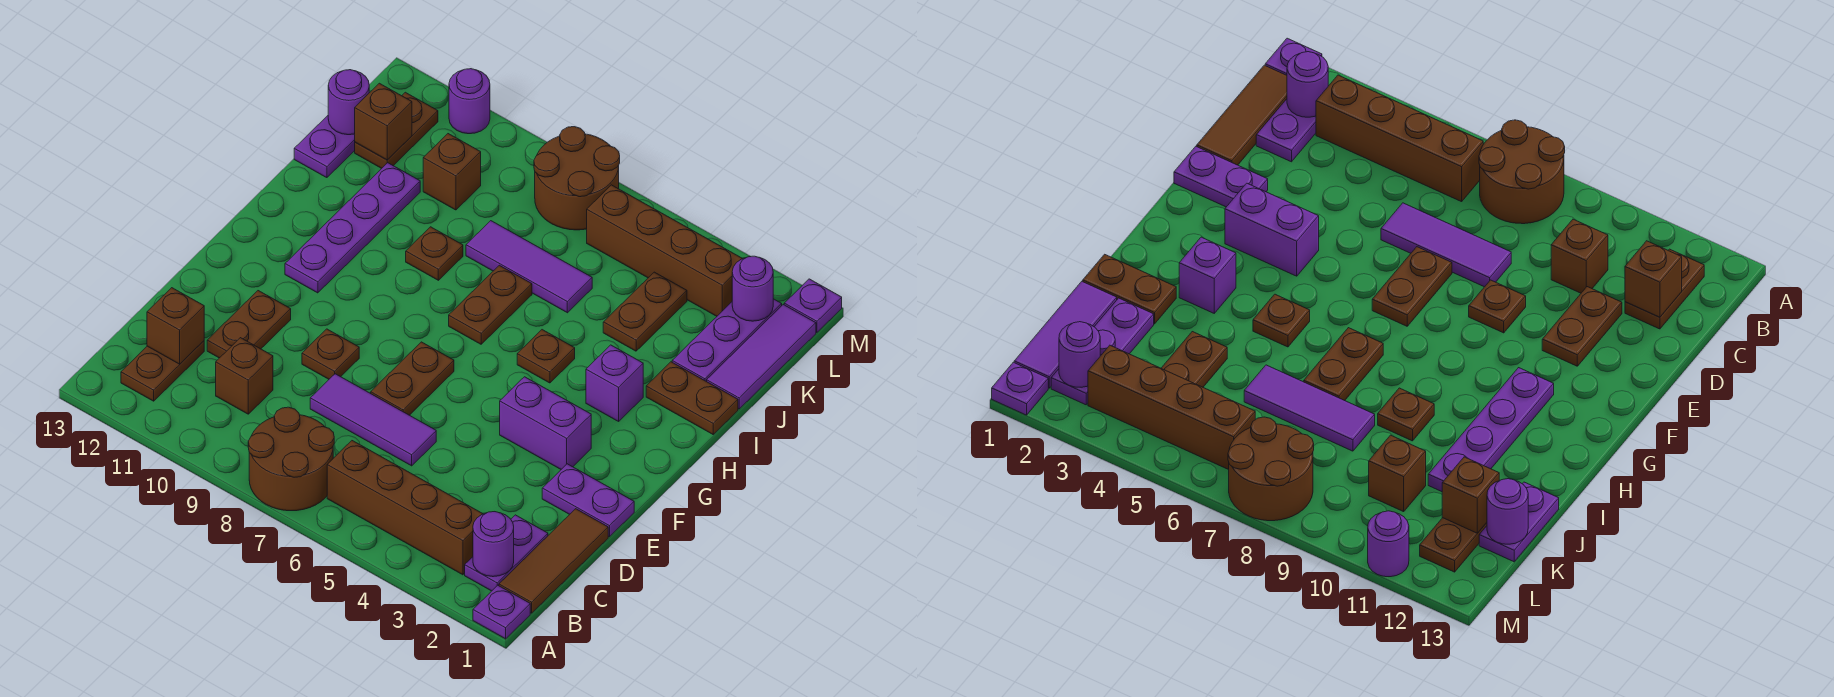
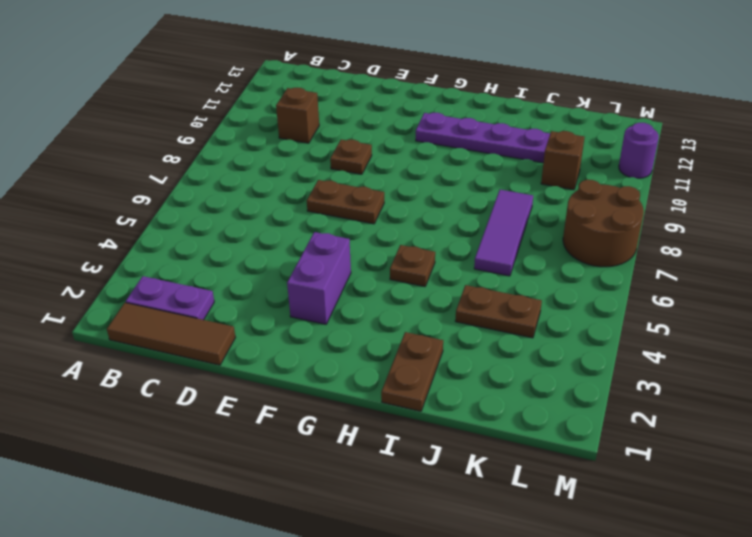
none -> purple 1x1 plate [473,585,530,639]
none -> brown 2x2 round brick [248,407,334,511]
none -> brown 1x4 brick [327,441,483,575]
none -> brown 1x2 plate [121,341,204,401]

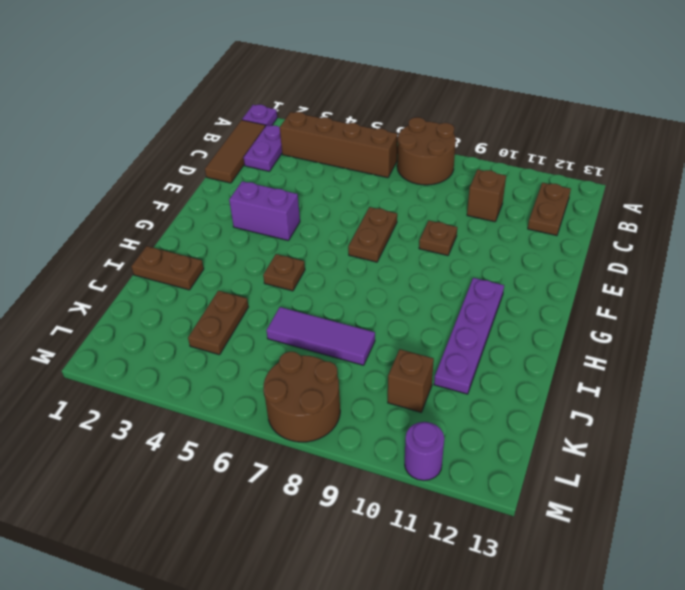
none -> purple 1x3 tile [310,374,436,466]
none -> brown 1x2 plate [207,291,291,358]
none -> purple 1x2 plate [542,464,634,537]
none -> purple 1x1 brick [586,345,643,421]

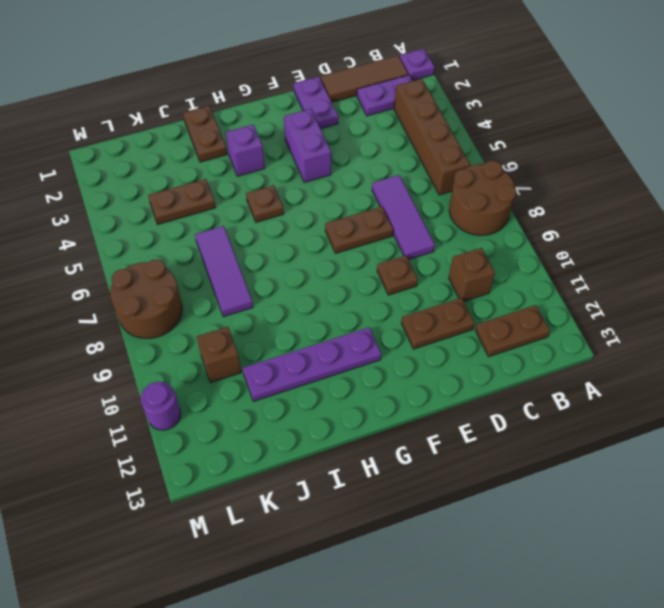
none -> brown 1x2 plate [449,265,532,344]
none -> brown 1x1 plate [406,227,463,280]
none -> purple 1x3 tile [707,305,816,409]
none -> purple 1x3 plate [672,299,782,381]

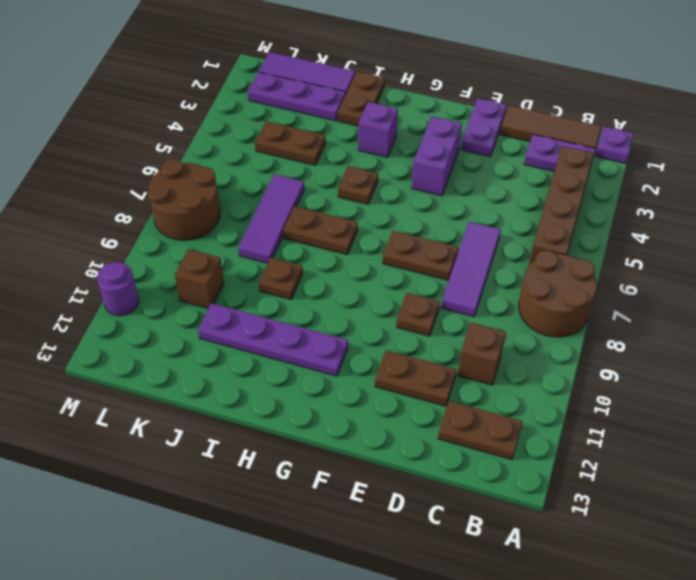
none -> purple 1x2 plate [294,116,355,178]
none -> brown 1x2 plate [355,92,438,168]
none -> brown 1x4 brick [587,185,742,316]
none -> purple 1x1 plate [784,279,842,332]

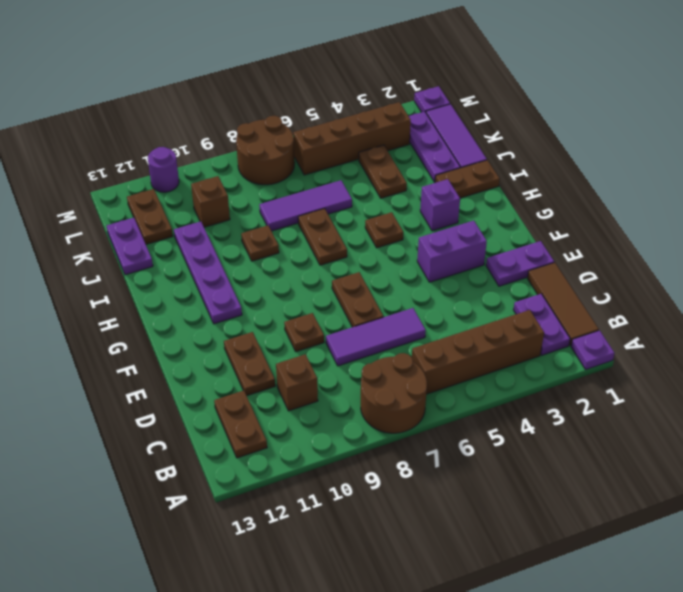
none -> purple 1x1 round brick [473,512,514,577]
none -> brown 1x1 brick [147,288,204,364]
none -> brown 1x1 brick [355,83,412,160]
none -> purple 1x1 round brick [328,70,369,135]

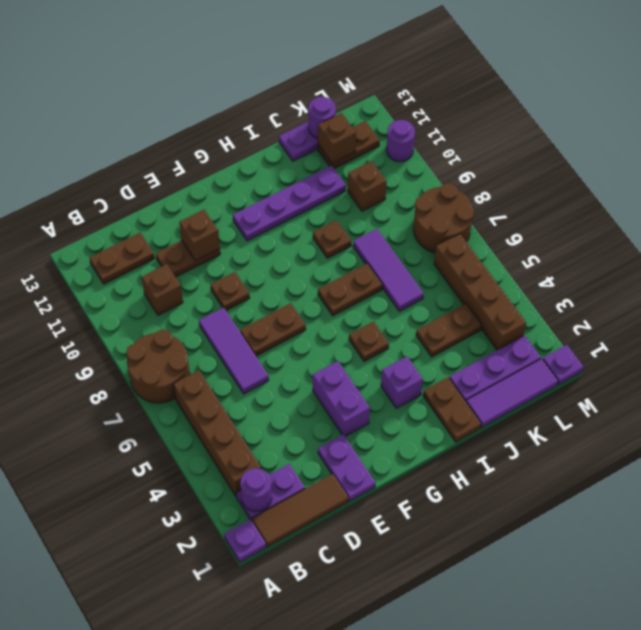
brown 1x1 brick [179,210,220,261] -> brown 1x1 brick moved to [147,288,204,364]
none -> purple 1x1 round brick [732,256,773,321]

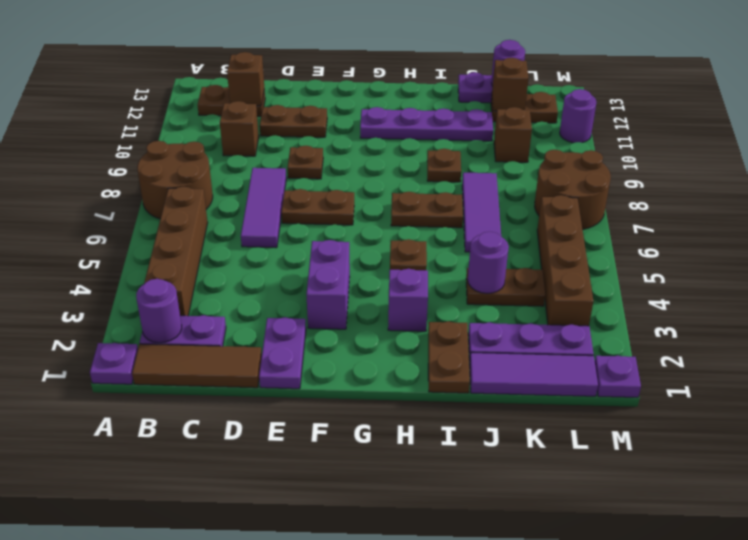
purple 1x1 round brick [468,232,509,293] -> purple 1x1 round brick moved to [732,256,773,321]

